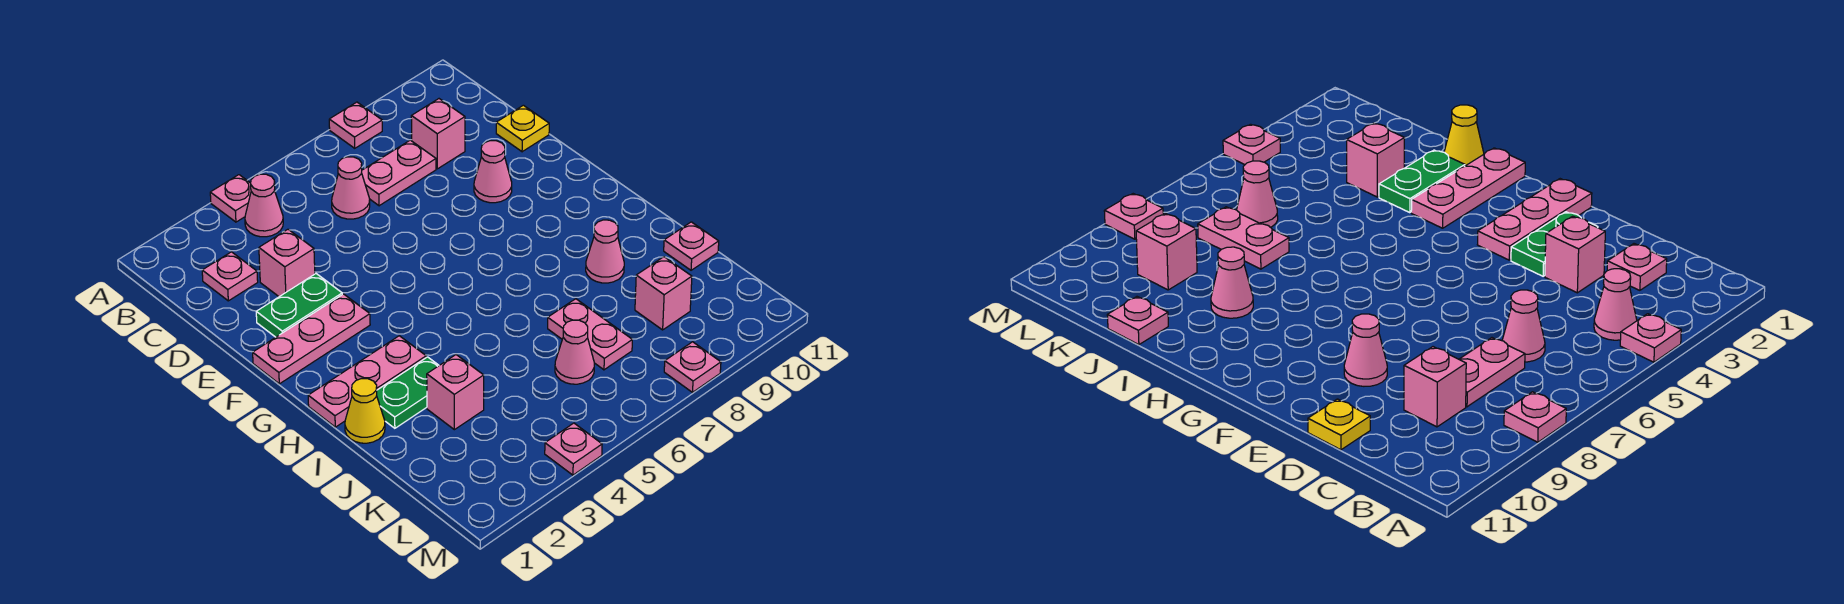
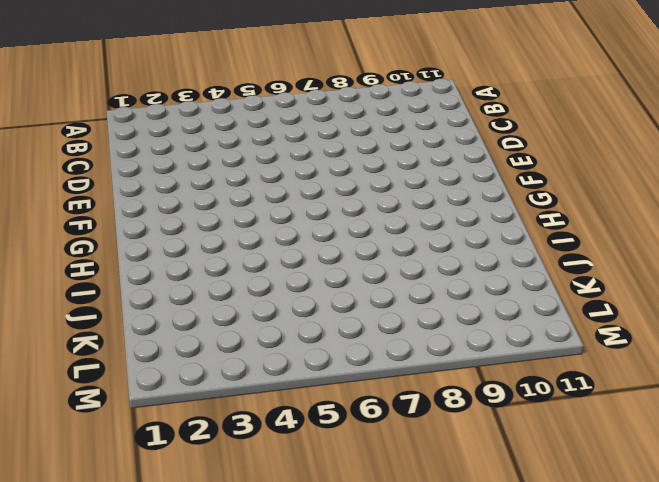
none -> pink 1x1 plate [210,175,251,222]
none -> pink 1x1 plate [329,102,382,148]
none -> pink 1x1 cone [245,174,283,237]

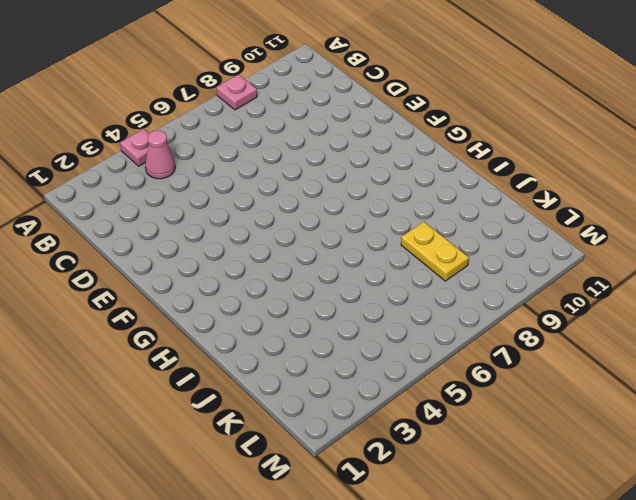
yellow 1x2 plate [401,222,469,281] -> none
none -> pink 1x1 plate [202,252,258,301]
none -> pink 1x1 cone [332,157,370,219]
none -> pink 1x2 plate [362,140,436,206]

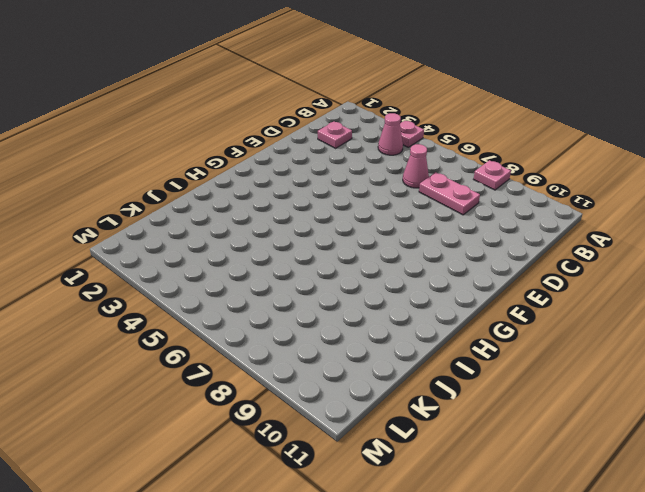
none -> pink 1x1 brick [411,99,465,169]
none -> pink 1x1 brick [259,229,315,297]
none -> yellow 1x1 plate [496,105,549,152]

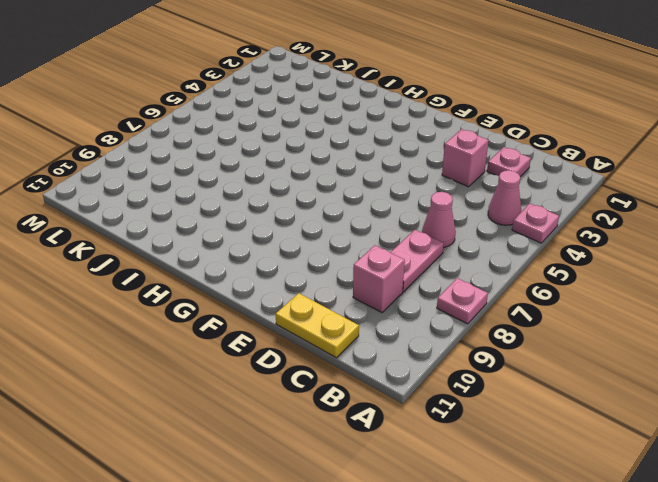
yellow 1x2 plate [276,293,359,358] -> yellow 1x1 plate [496,105,549,152]
none -> green 1x2 plate [256,274,342,337]
none -> pink 1x1 cone [474,141,512,203]
none -> pink 1x3 plate [253,294,370,384]

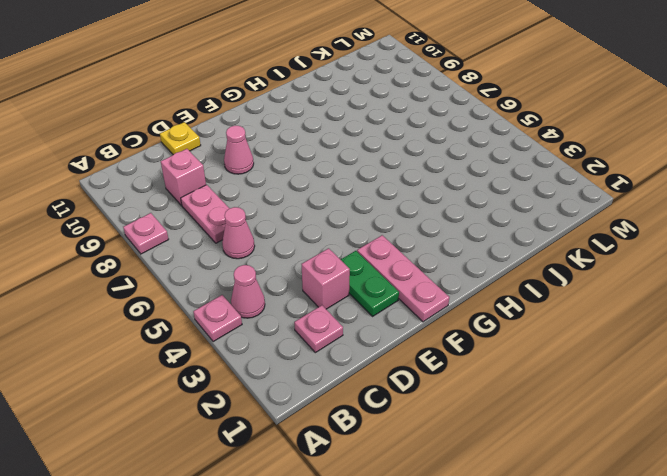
none -> pink 1x3 plate [308,336,426,427]
none -> yellow 1x1 cone [345,379,385,443]
none -> green 1x2 plate [377,357,439,428]

